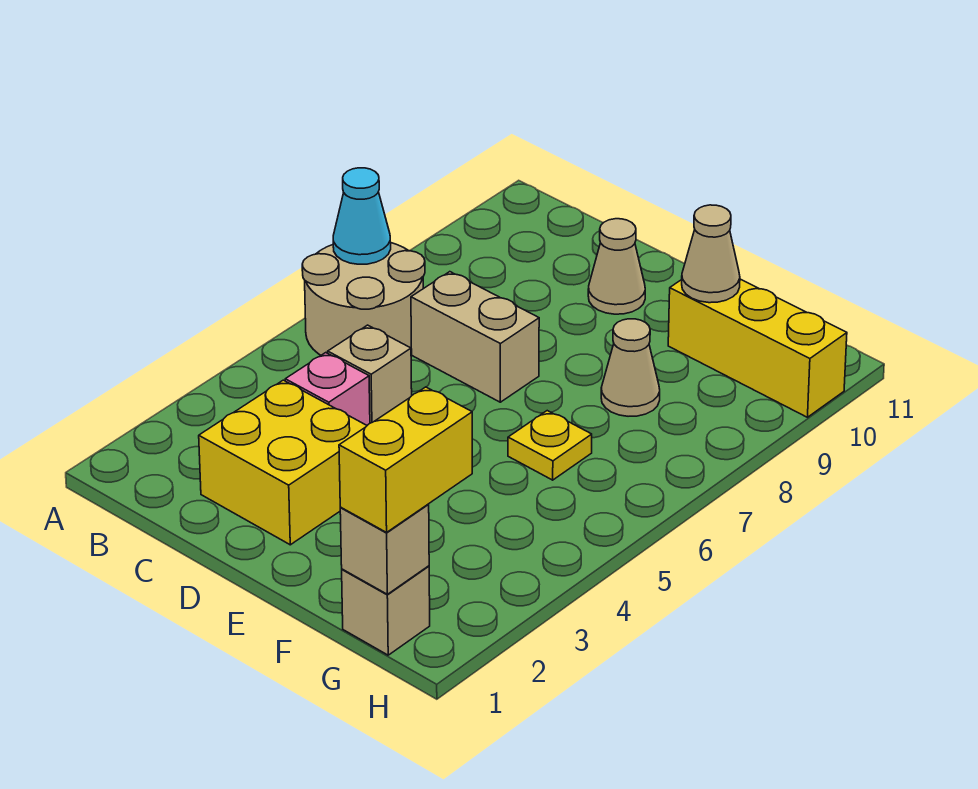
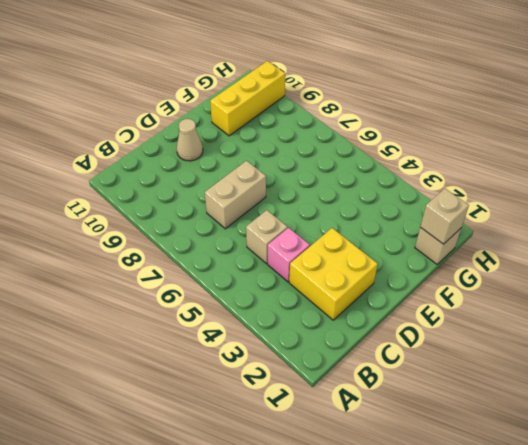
none -> tan 2x2 round brick [302,243,425,355]
none -> yellow 1x1 plate [508,411,592,480]
none -> tan 1x1 cone [601,319,660,416]

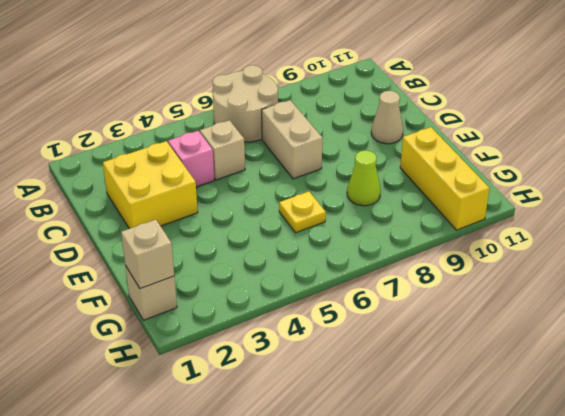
lime 1x1 cone [347,150,381,206] -> tan 1x1 cone [601,319,660,416]
none -> cyan 1x1 cone [333,168,391,264]
none -> tan 1x1 cone [682,205,740,303]
none -> yellow 1x2 brick [339,387,472,532]

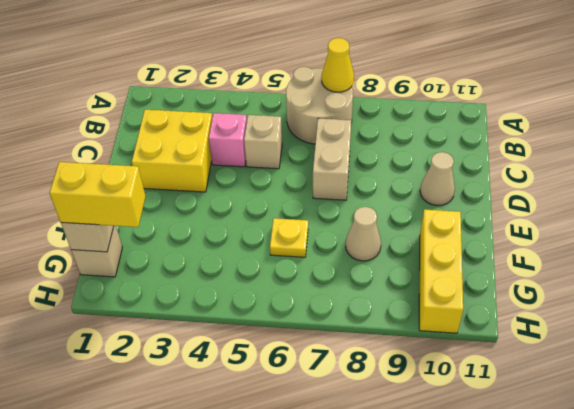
yellow 1x1 cone [322,38,354,92] -> cyan 1x1 cone [333,168,391,264]
none -> tan 1x1 cone [682,205,740,303]

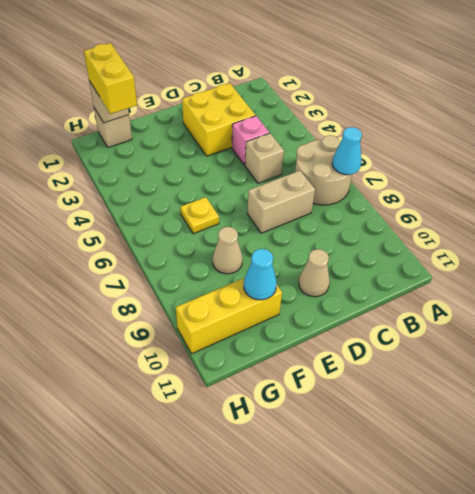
cyan 1x1 cone [244,249,277,300] -> tan 1x1 cone [682,205,740,303]

